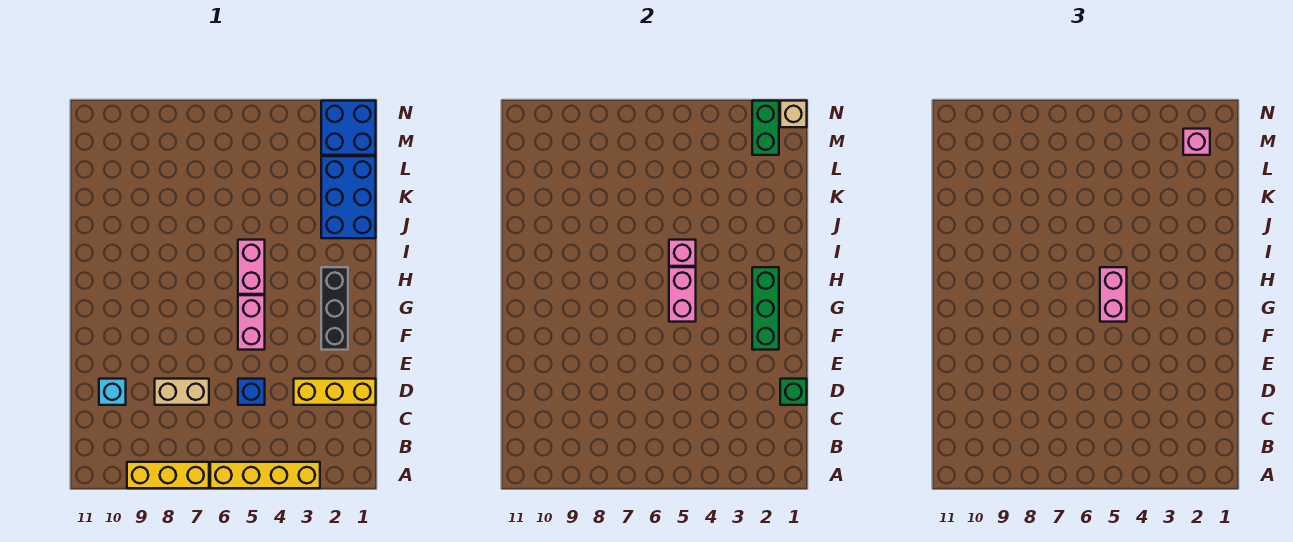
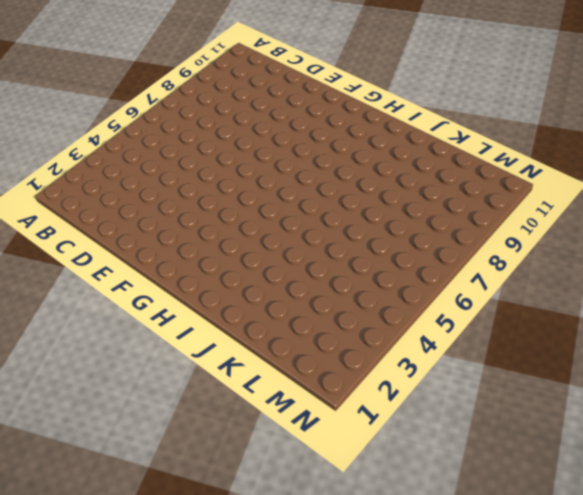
none -> yellow 1x4 brick [210,462,320,488]
none -> yellow 1x3 brick [127,462,209,488]
none -> yellow 1x3 brick [294,379,376,405]

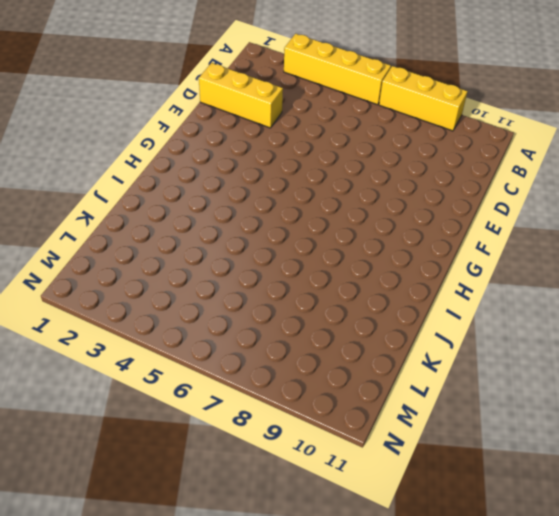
none -> blue 1x1 brick [238,379,265,405]
none -> tan 1x2 brick [155,379,209,405]
none -> cyan 1x1 brick [99,379,126,405]

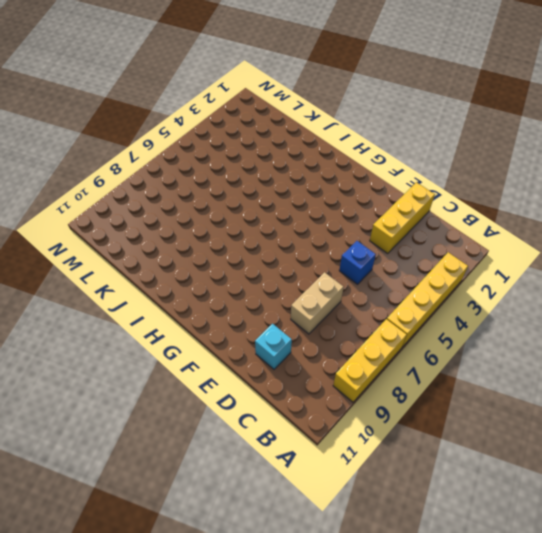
none -> black 1x3 brick [321,267,348,350]
none -> pink 1x2 brick [238,295,265,350]
none -> pink 1x2 brick [238,240,265,294]

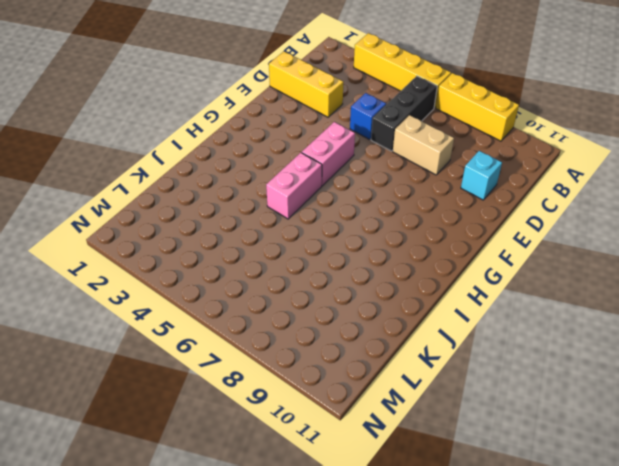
black 1x3 brick [371,76,437,151] -> black 1x3 brick moved to [321,267,348,350]
none -> blue 2x3 brick [321,156,376,238]
none -> blue 2x2 brick [321,101,376,155]
none -> green 1x1 brick [780,379,807,405]

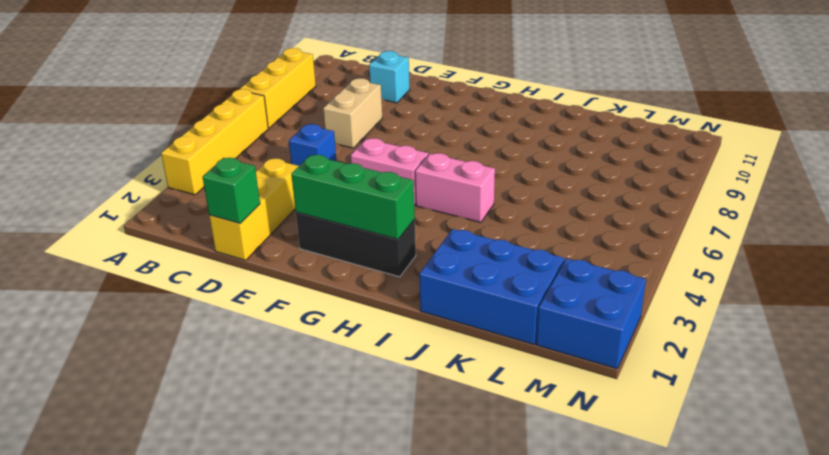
none -> pink 1x2 brick [669,267,696,322]
none -> pink 1x1 brick [669,240,696,266]
none -> green 1x2 brick [752,101,779,155]

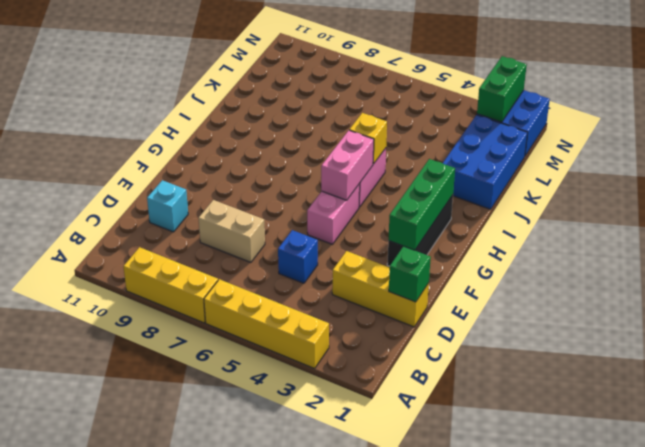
yellow 1x1 brick [349,113,387,164] -> pink 1x1 brick [669,240,696,266]
none -> tan 1x1 brick [780,101,807,127]
none -> pink 1x2 brick [1100,267,1127,322]
none -> pink 1x1 brick [1183,129,1210,155]

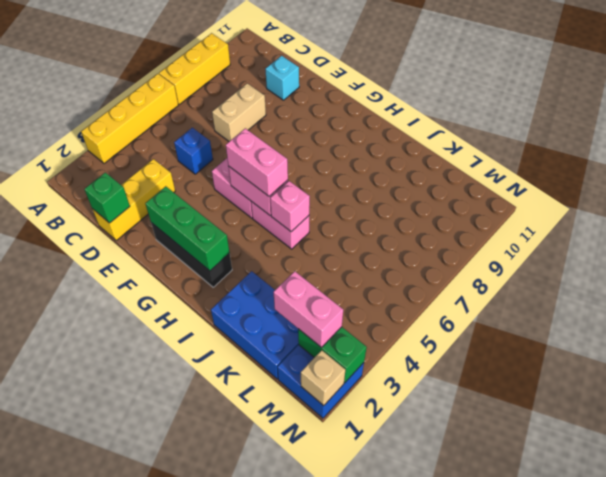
pink 1x2 brick [274,271,343,347] -> pink 1x1 brick [1183,129,1210,155]

